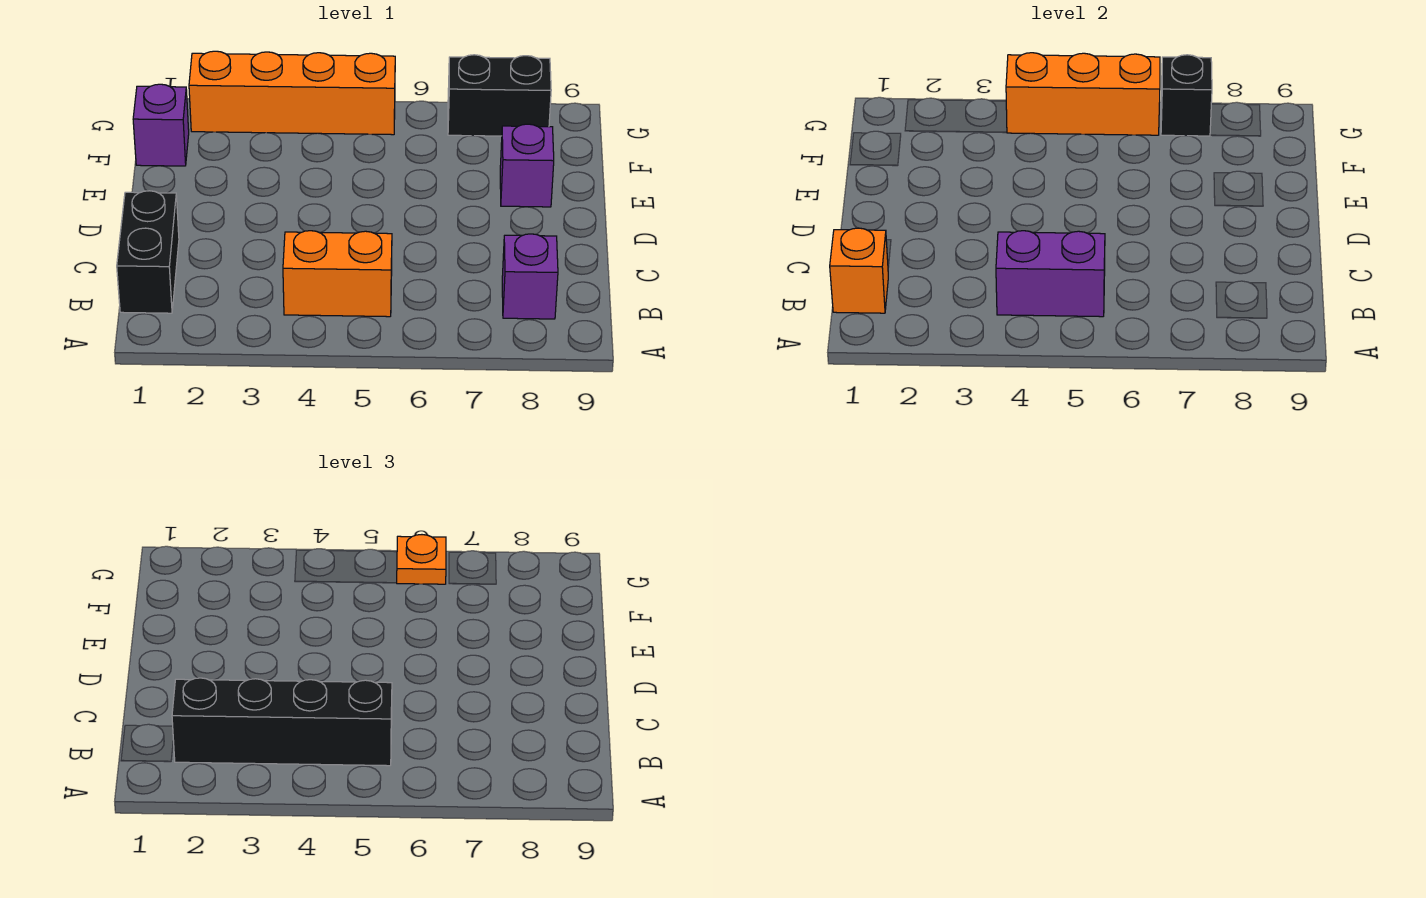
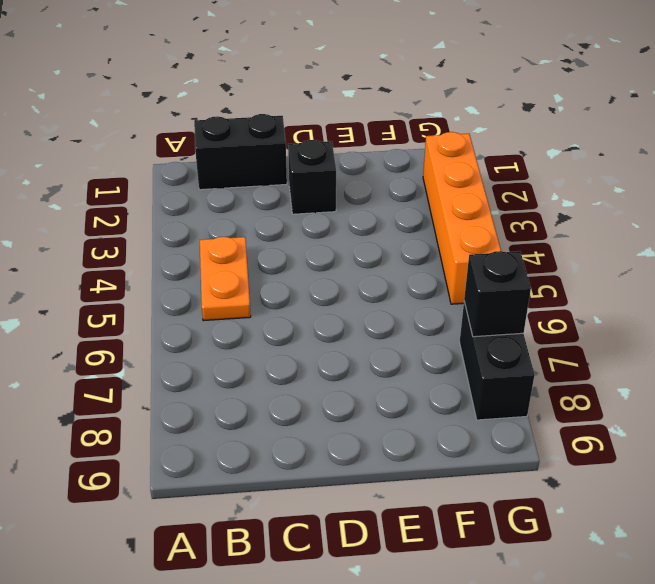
orange 1x2 plate [200,237,251,321] -> orange 1x2 brick [283,231,392,317]
black 1x1 brick [288,140,336,214] -> none
none -> purple 1x1 brick [502,234,558,319]
none -> purple 1x1 brick [500,124,554,207]
none -> purple 1x1 brick [133,84,189,166]

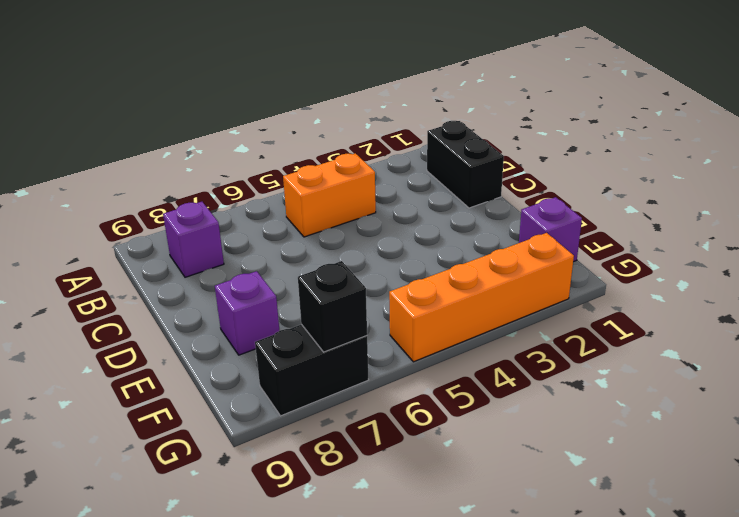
none -> orange 1x1 brick [830,228,888,313]
none -> purple 1x2 brick [996,231,1105,317]
none -> orange 1x3 brick [1006,53,1160,135]

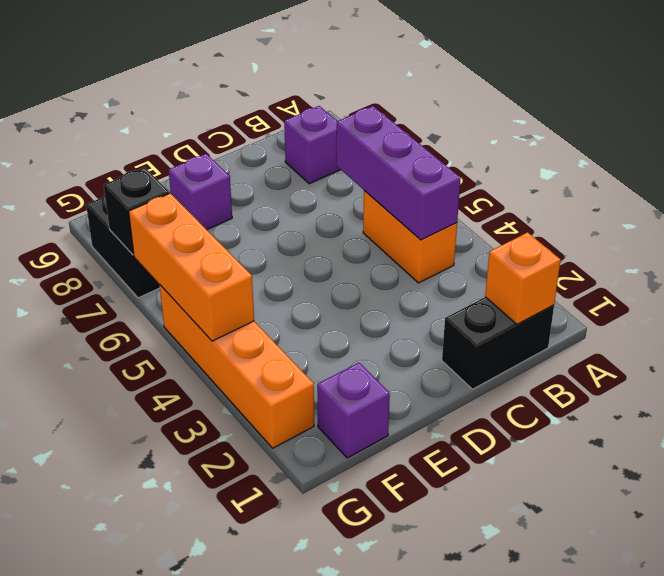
purple 1x3 brick [336,106,461,240] -> purple 1x2 brick [996,231,1105,317]
none -> black 1x4 brick [172,678,392,766]
none -> orange 1x1 plate [397,535,446,584]

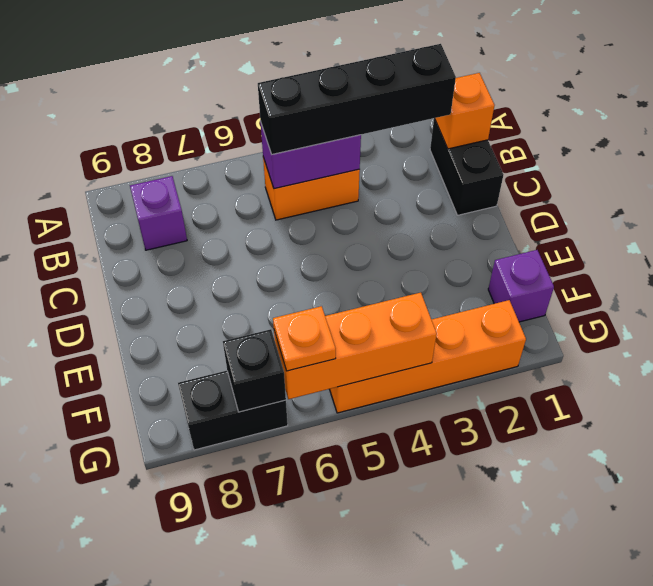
none -> purple 1x1 brick [500,124,554,207]

